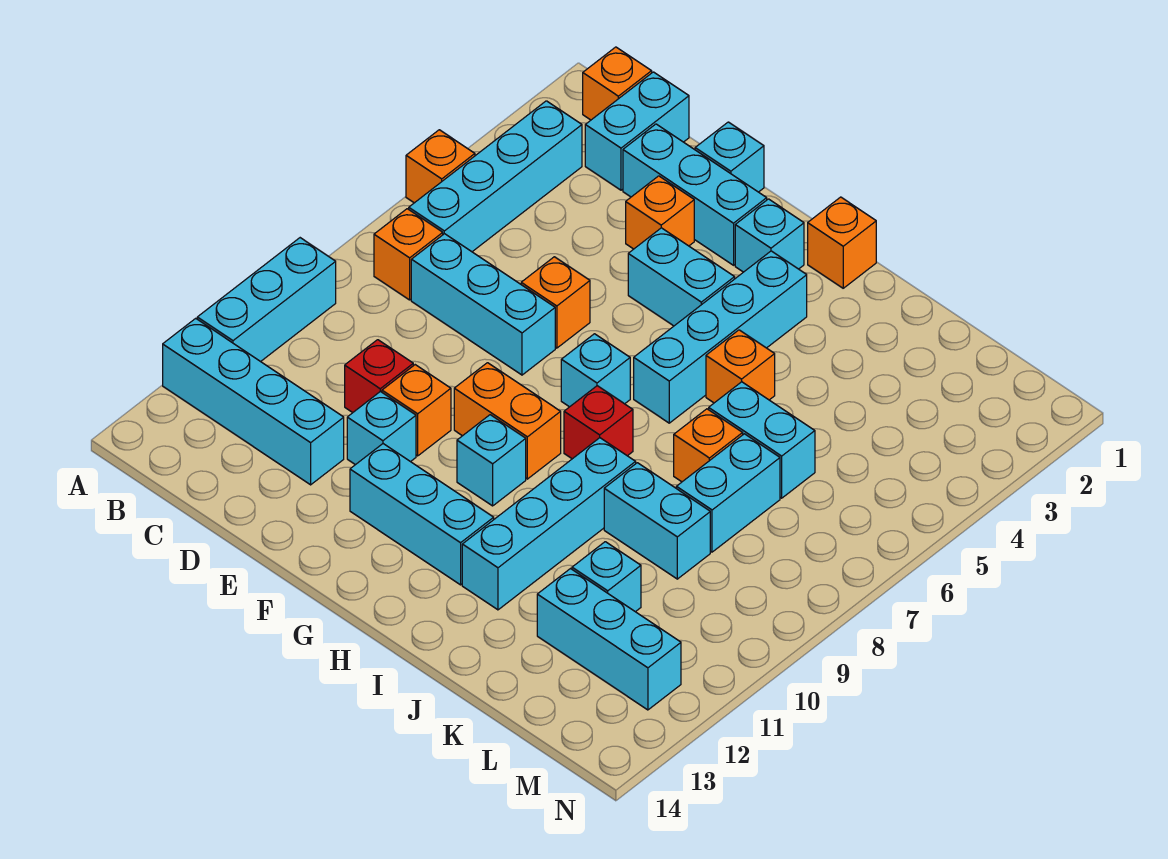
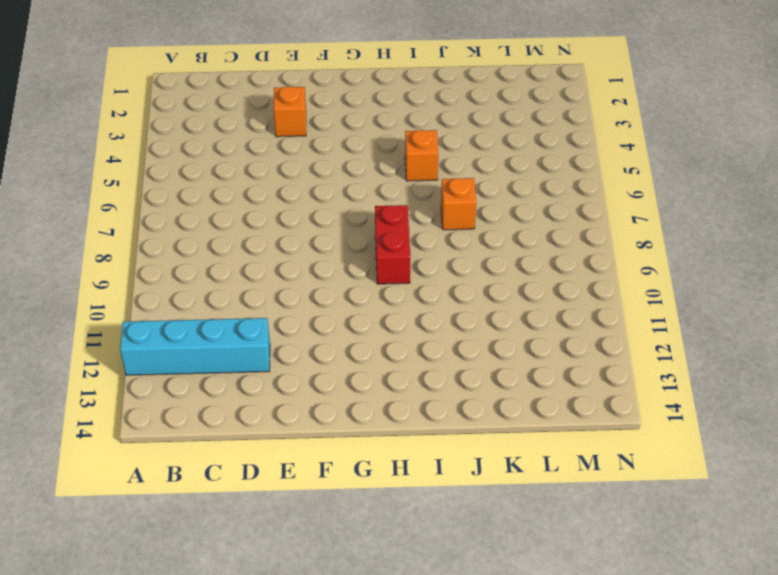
red 1x2 brick [375,205,410,284] -> red 1x1 brick [564,386,633,459]
none -> orange 1x1 brick [406,130,475,203]
none -> cyan 1x3 brick [197,238,336,362]
none -> orange 1x1 brick [583,47,652,120]
none -> cyan 1x4 brick [409,101,582,252]

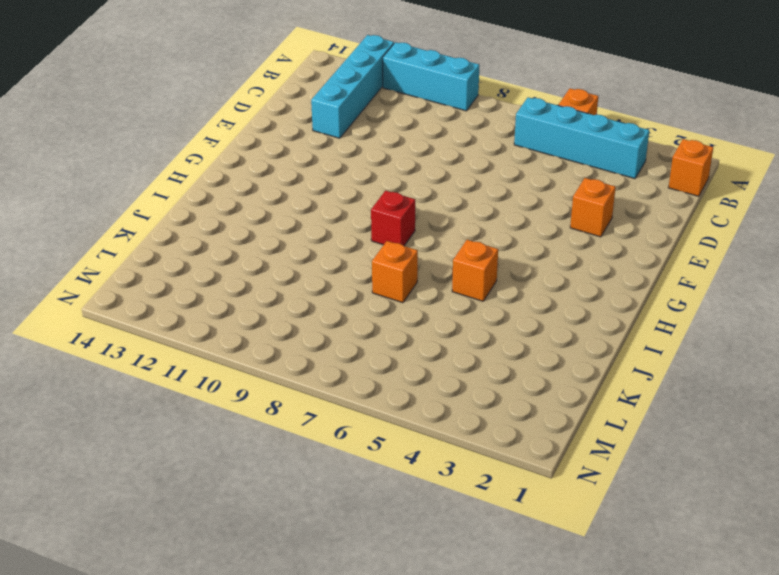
none -> orange 1x1 brick [374,209,443,300]
none -> cyan 1x2 brick [585,72,689,190]
none -> cyan 1x3 brick [411,234,555,375]
none -> cyan 1x3 brick [623,124,767,265]

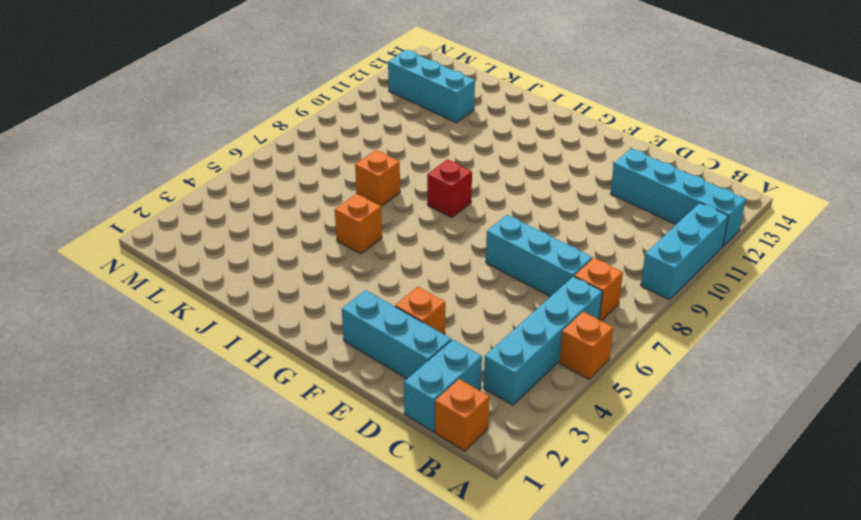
none -> red 1x1 brick [345,340,413,413]
none -> cyan 1x1 brick [695,122,764,192]
none -> orange 1x1 brick [521,257,590,348]
none -> orange 1x1 brick [382,365,451,456]

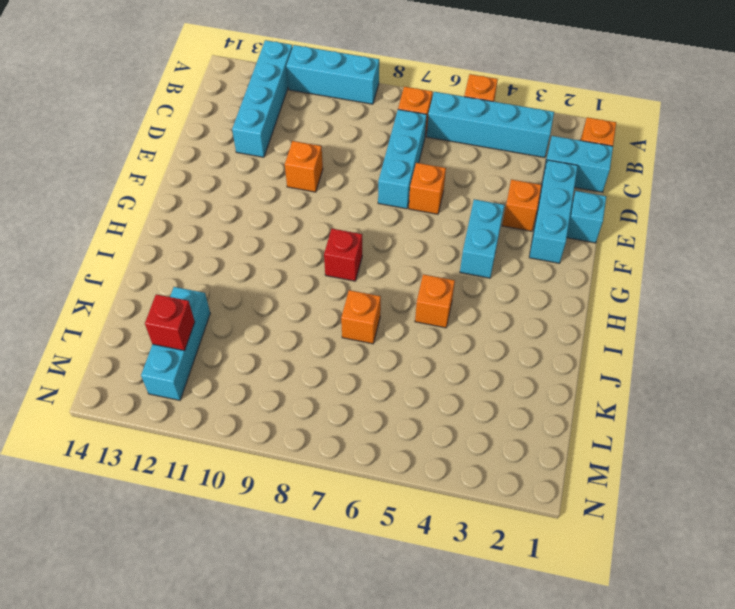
red 1x1 brick [145,294,195,351] -> red 1x1 brick moved to [345,340,413,413]
none -> cyan 1x1 brick [347,391,416,465]
none -> orange 1x2 brick [454,363,561,479]
none -> cyan 1x3 brick [350,444,494,585]
none -> cyan 1x1 brick [735,199,804,272]

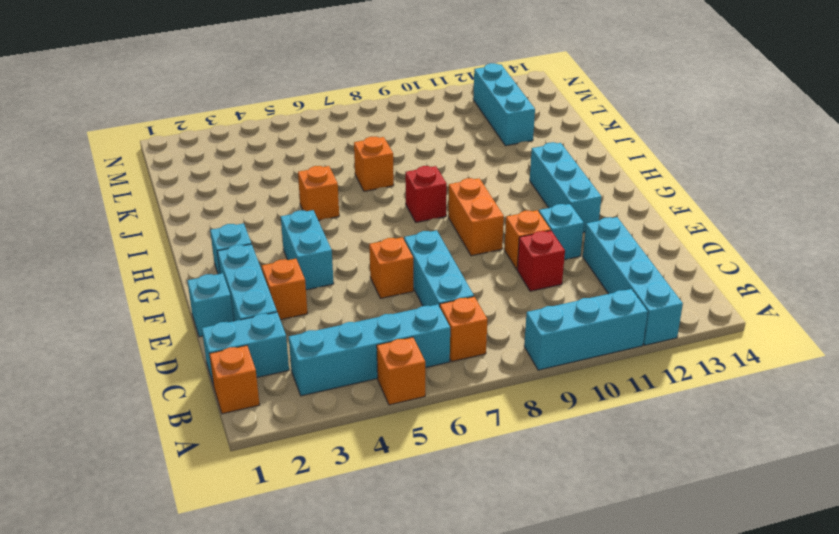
none -> cyan 1x1 brick [561,334,630,407]
none -> cyan 1x1 brick [457,415,526,506]
none -> orange 1x1 brick [808,197,876,288]
none -> cyan 1x4 brick [634,251,807,423]

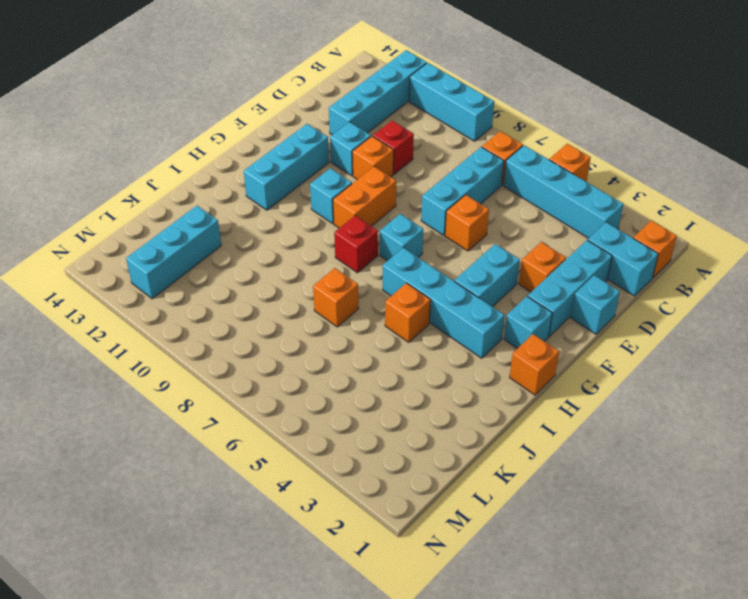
none -> cyan 1x4 brick [462,438,636,610]
none -> cyan 1x2 brick [709,382,815,498]
none -> cyan 1x2 brick [604,463,710,579]
none -> cyan 1x2 brick [676,434,780,552]

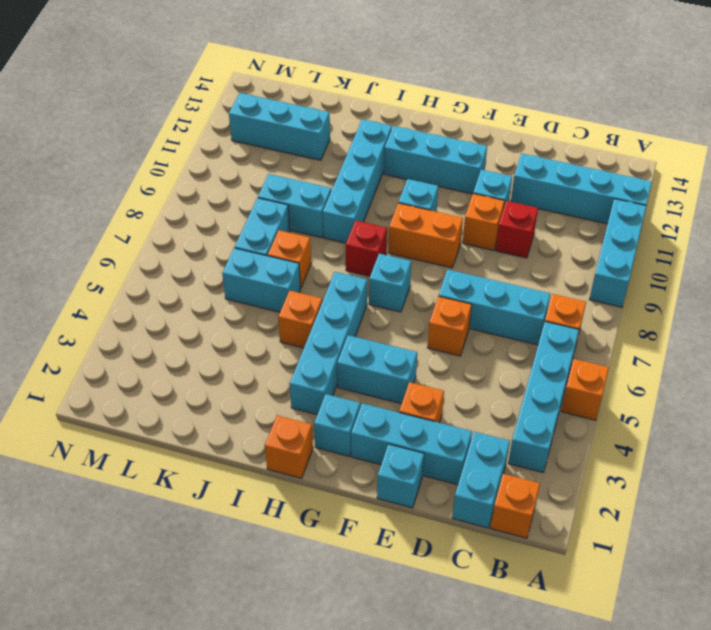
none -> cyan 1x1 brick [572,542,641,612]

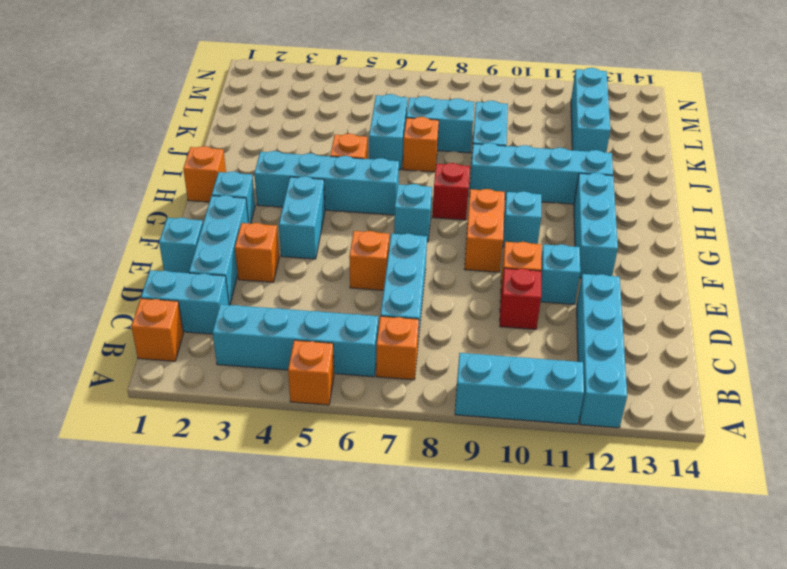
none -> cyan 1x1 brick [572,542,641,612]

